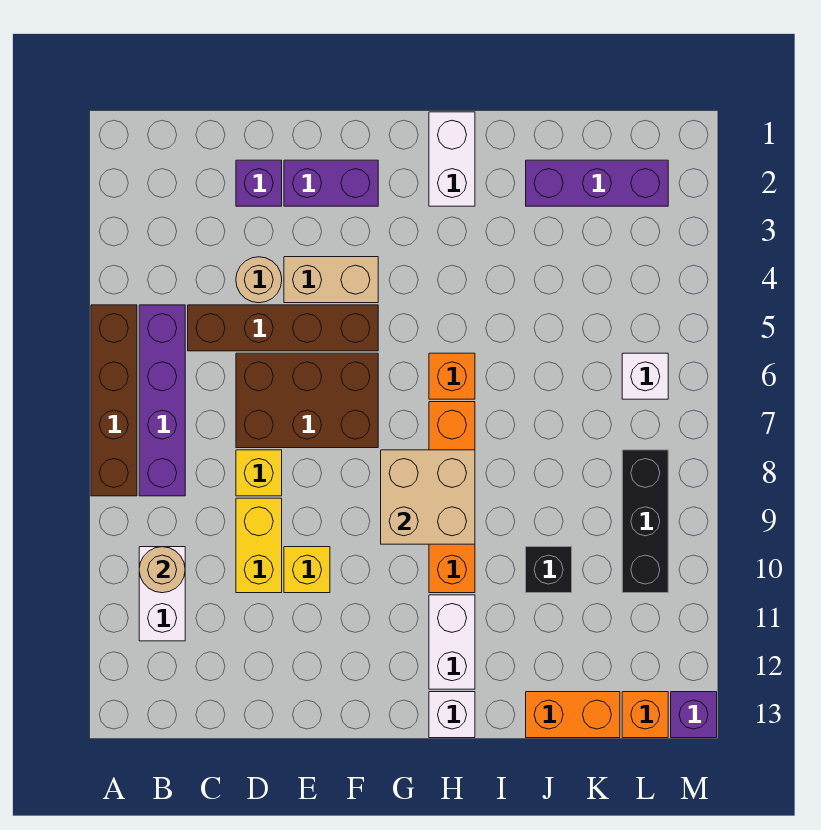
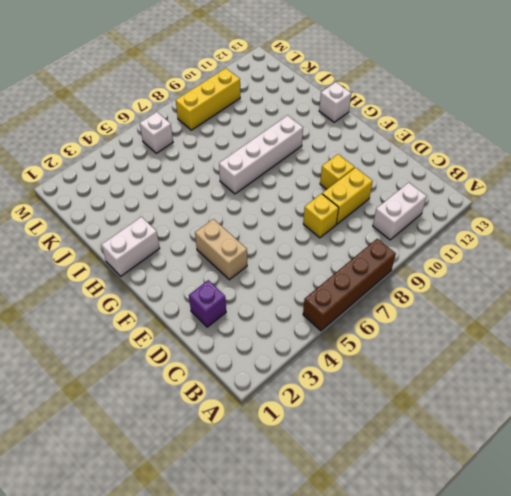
white 1x4 brick [219,115,303,194] -> orange 1x4 brick [429,402,475,593]
yellow 1x3 brick [176,68,240,130] -> black 1x3 brick [622,450,668,593]
none -> purple 1x4 brick [139,305,185,496]
none -> brown 1x4 brick [188,305,378,351]
none -> tan 1x1 round brick [236,257,282,303]

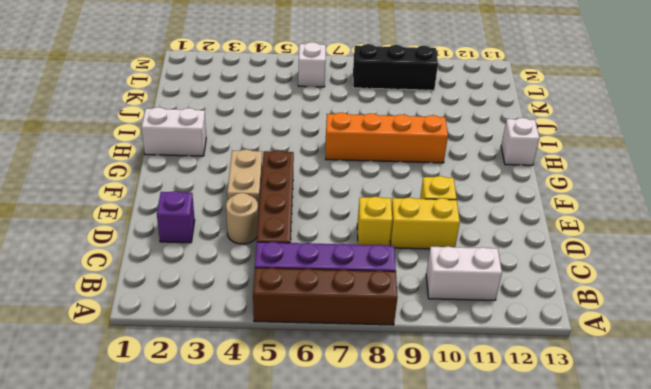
none -> brown 2x3 brick [236,353,378,448]
none -> purple 1x2 brick [284,160,378,206]
none -> orange 1x1 brick [429,353,475,399]

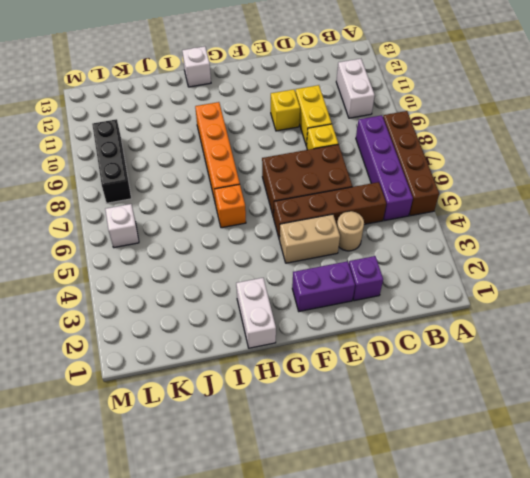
none -> white 1x2 brick [429,595,475,689]
none -> purple 1x3 brick [526,160,668,206]
none -> black 1x1 brick [526,547,572,593]

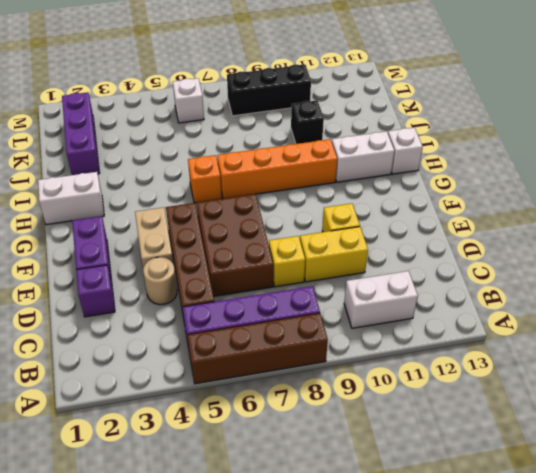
none -> orange 1x2 brick [526,692,620,738]
none -> orange 1x1 brick [622,692,668,738]
none -> purple 1x1 brick [671,692,717,738]

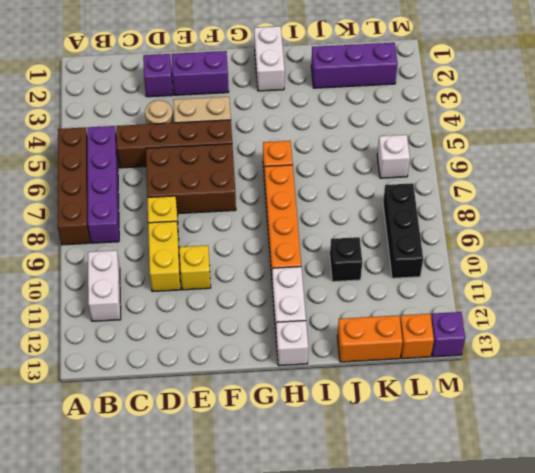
none -> tan 1x1 round brick [139,547,185,593]
none -> tan 2x2 brick [381,450,475,544]

